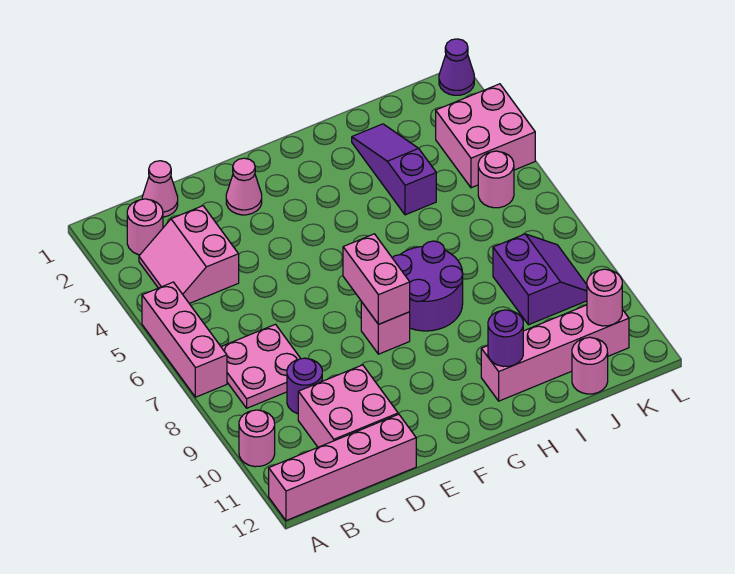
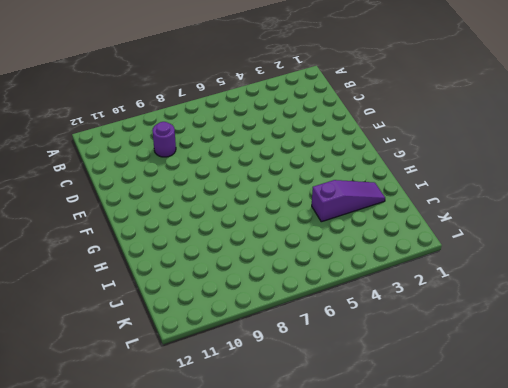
none -> pink 1x3 brick [142,282,227,397]
none -> pink 1x1 round brick [239,410,275,467]
none -> pink 1x4 brick [269,414,416,521]

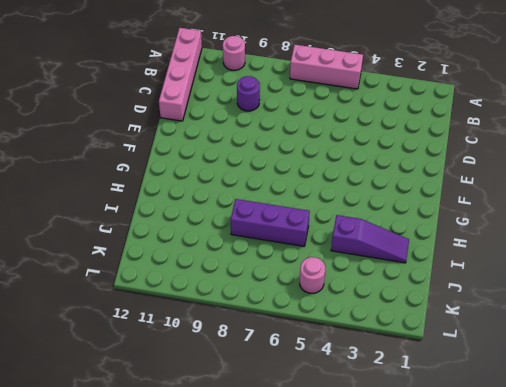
purple 1x3 brick [231,199,310,246] -> none
none -> pink 1x1 round brick [127,199,163,255]
none -> pink 2x2 slope [139,206,239,304]
none -> pink 2x2 plate [221,324,301,408]

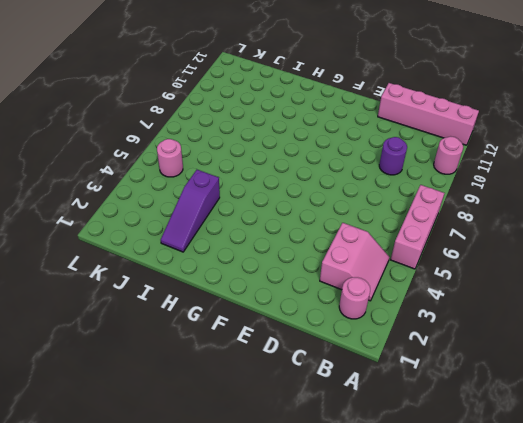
none -> pink 2x2 plate [221,324,301,408]
none -> pink 1x1 cone [142,161,178,217]
none -> pink 2x2 brick [298,365,398,447]

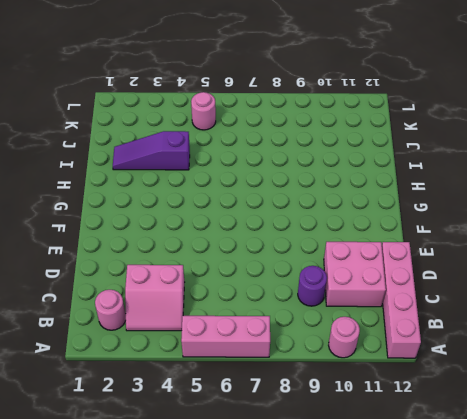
none -> pink 2x2 plate [221,324,301,408]
none -> pink 1x1 cone [142,161,178,217]
none -> pink 1x1 cone [226,158,262,215]

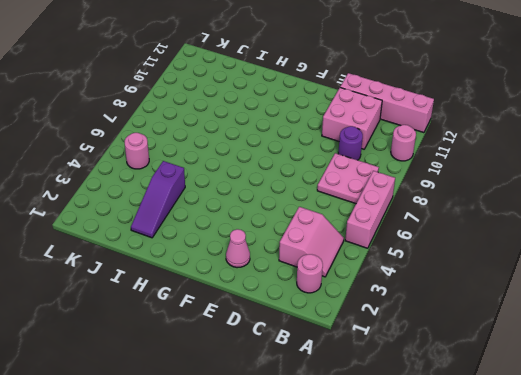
none -> pink 1x1 cone [142,161,178,217]
none -> pink 1x1 brick [361,302,410,354]
none -> purple 2x2 round brick [392,241,463,331]

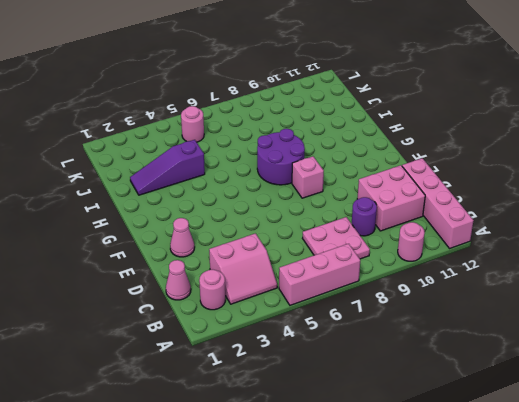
none -> pink 1x4 brick [481,305,629,401]
none -> purple 2x2 slope [493,234,587,325]
none -> pink 1x1 round brick [572,337,608,394]

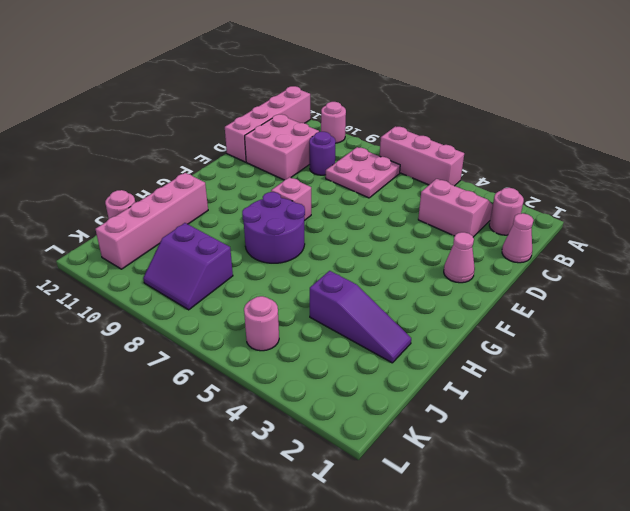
none -> pink 2x2 brick [436,84,535,188]
none -> purple 1x1 cone [439,39,474,95]
none -> pink 1x2 brick [343,234,410,324]

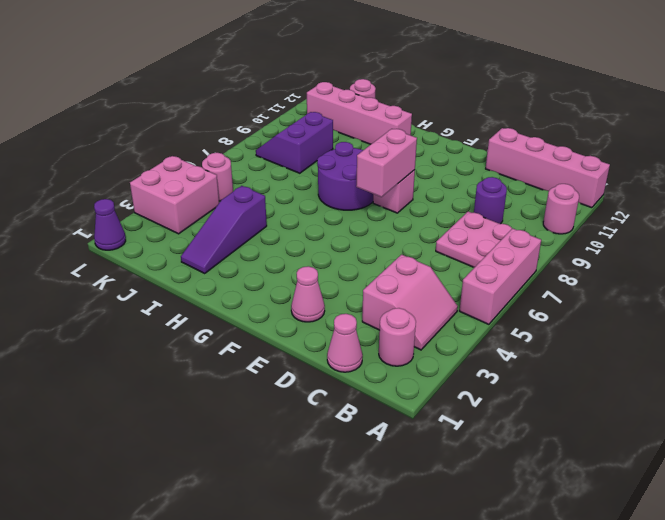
none -> pink 2x2 brick [298,365,398,447]
none -> purple 1x1 round brick [488,310,523,367]
none -> pink 1x1 round brick [587,269,622,326]

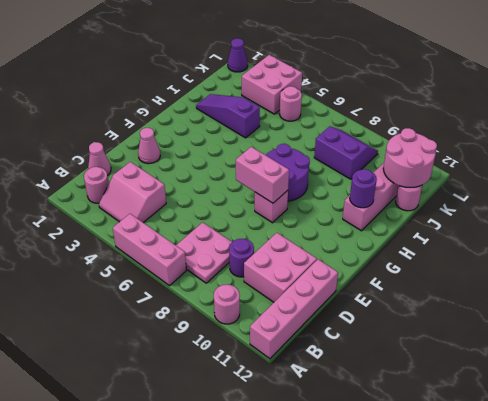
pink 2x2 round brick [383,128,437,187] -> pink 1x1 round brick [587,269,622,326]

